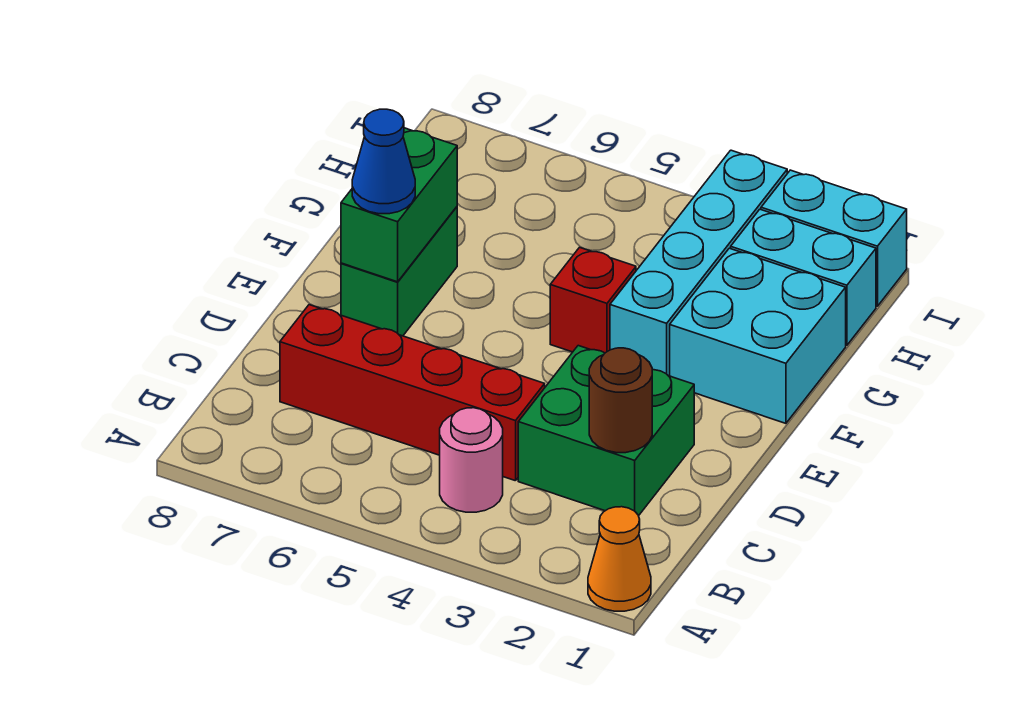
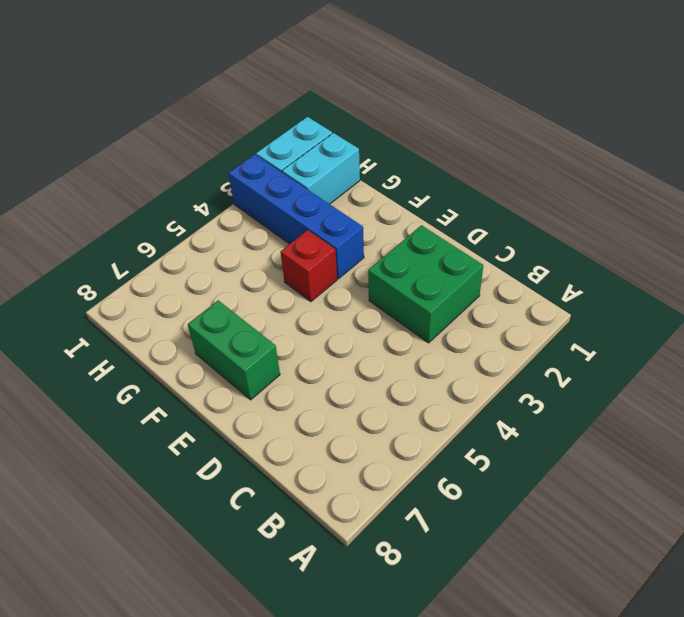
blue 1x4 brick [228,154,364,279] -> cyan 1x4 brick [610,150,787,376]
none -> orange 1x1 cone [588,507,651,611]
none -> pink 1x1 round brick [440,408,503,512]
none -> red 1x4 brick [280,305,545,481]

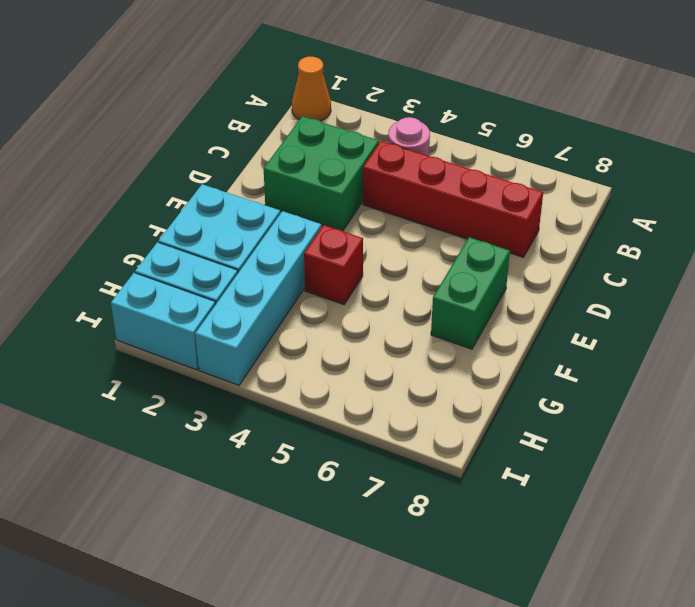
none -> brown 1x1 round brick [589,348,652,453]
none -> green 1x2 brick [341,128,457,282]
none -> blue 1x1 cone [352,109,415,214]

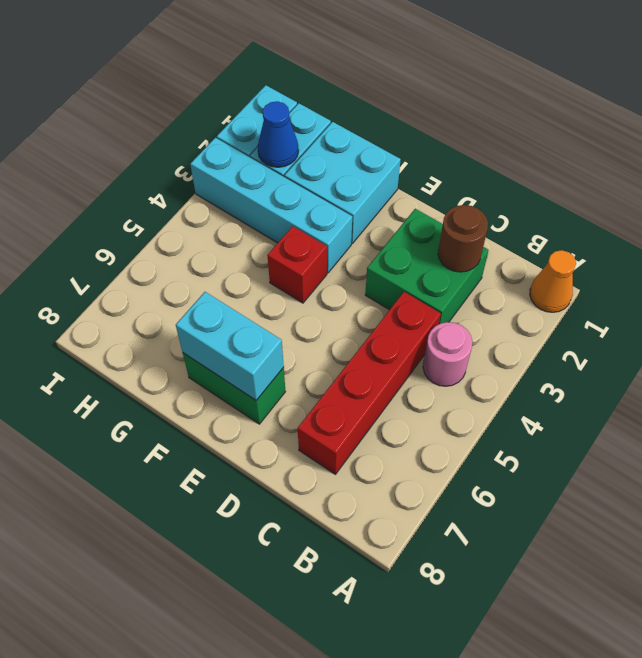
cyan 1x2 brick [176,292,284,400] -> green 1x2 brick [341,128,457,282]
blue 1x1 cone [258,101,299,167] -> blue 1x1 cone moved to [352,109,415,214]

